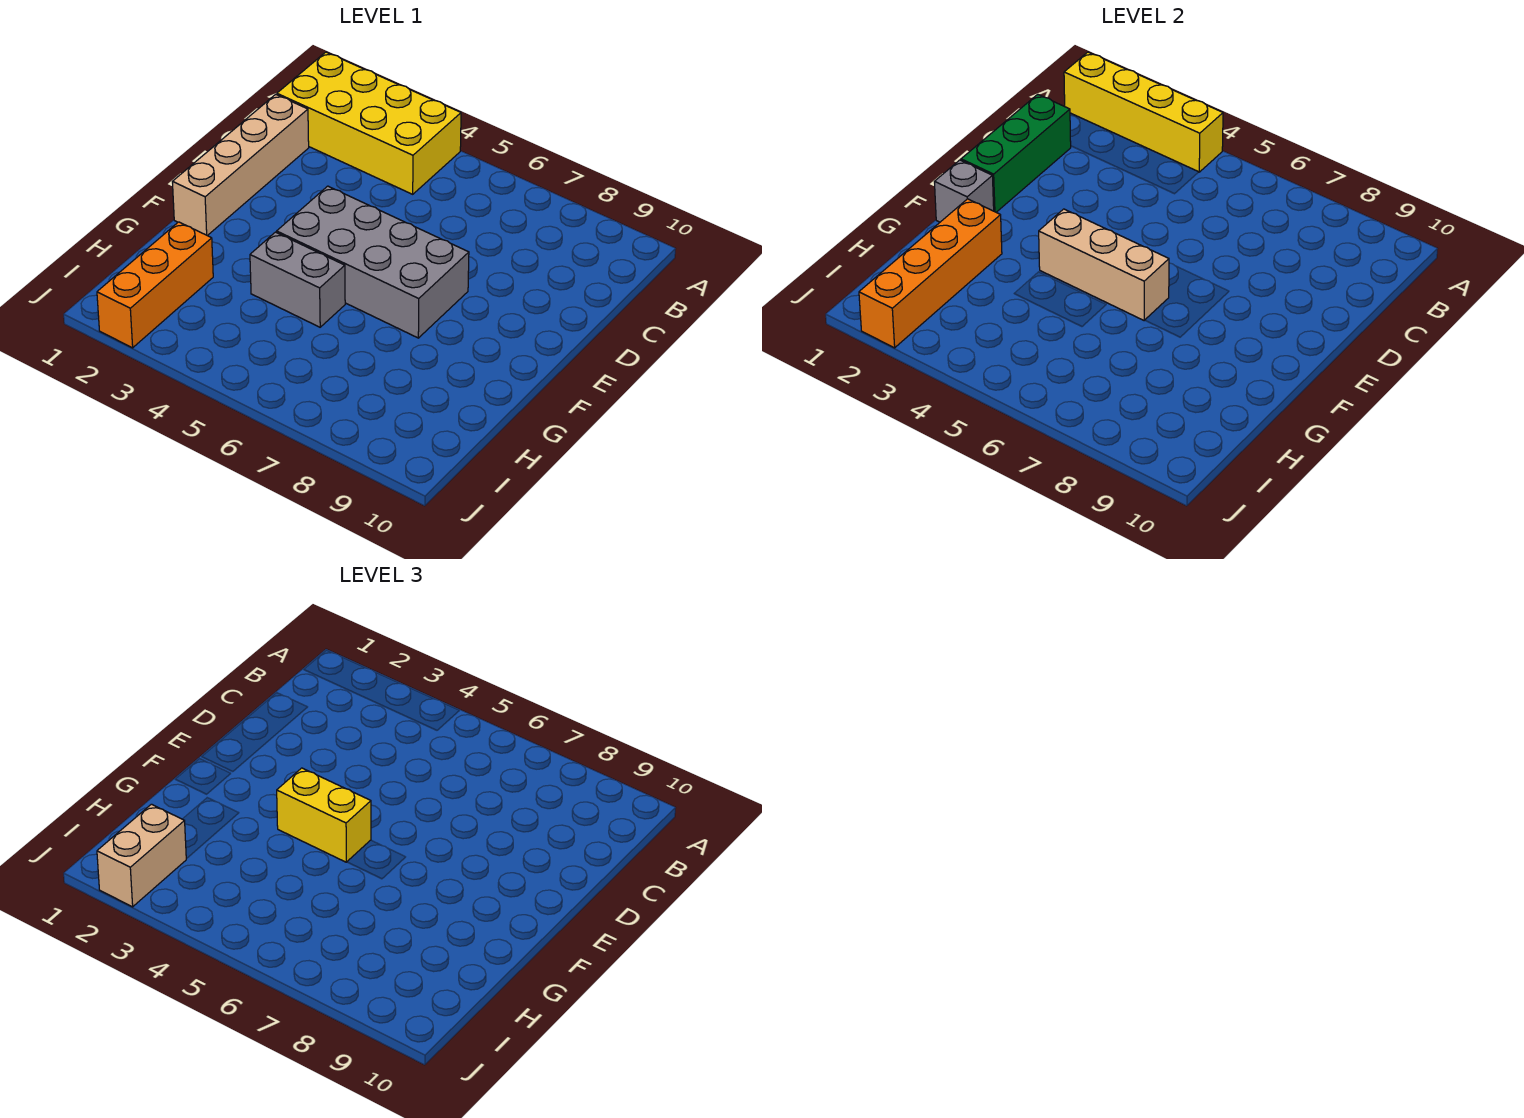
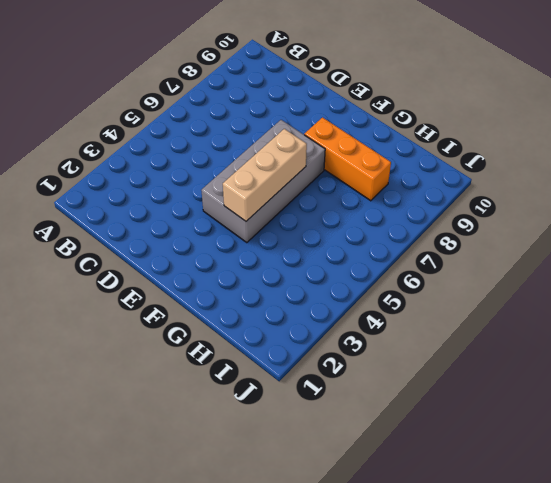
orange 1x3 brick [304,118,391,201] -> orange 1x3 brick moved to [97,222,213,348]
none -> yellow 2x4 brick [277,52,461,194]
none -> tan 1x4 brick [173,94,309,236]
none -> grey 1x2 brick [250,232,345,327]

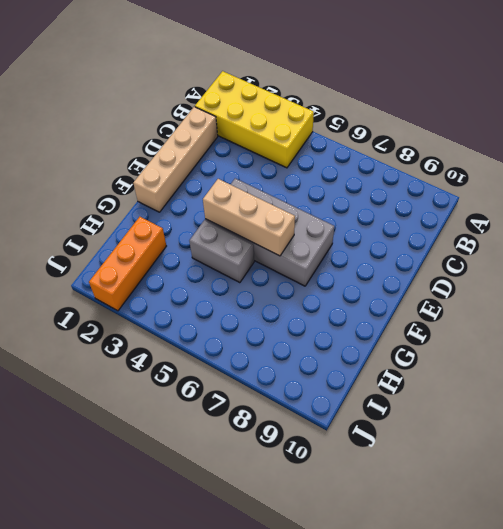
none -> yellow 1x4 brick [1064,52,1223,172]
none -> green 1x3 brick [961,94,1071,212]
none -> grey 1x1 brick [935,160,994,222]

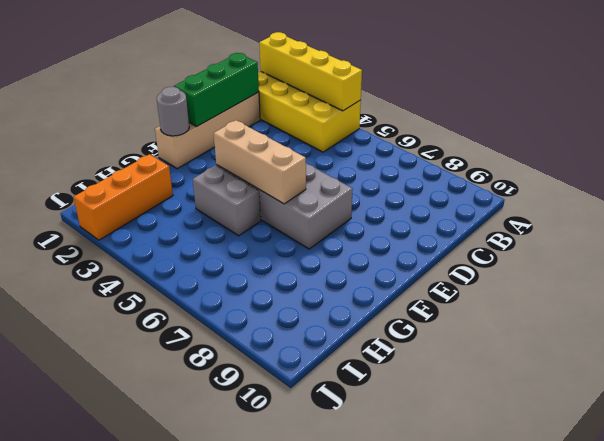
grey 1x1 round brick [157,87,189,136] -> grey 1x1 brick [935,160,994,222]
none -> orange 1x4 brick [859,199,1002,348]
none -> yellow 1x2 brick [277,768,371,862]
none -> tan 1x2 brick [97,804,186,907]

